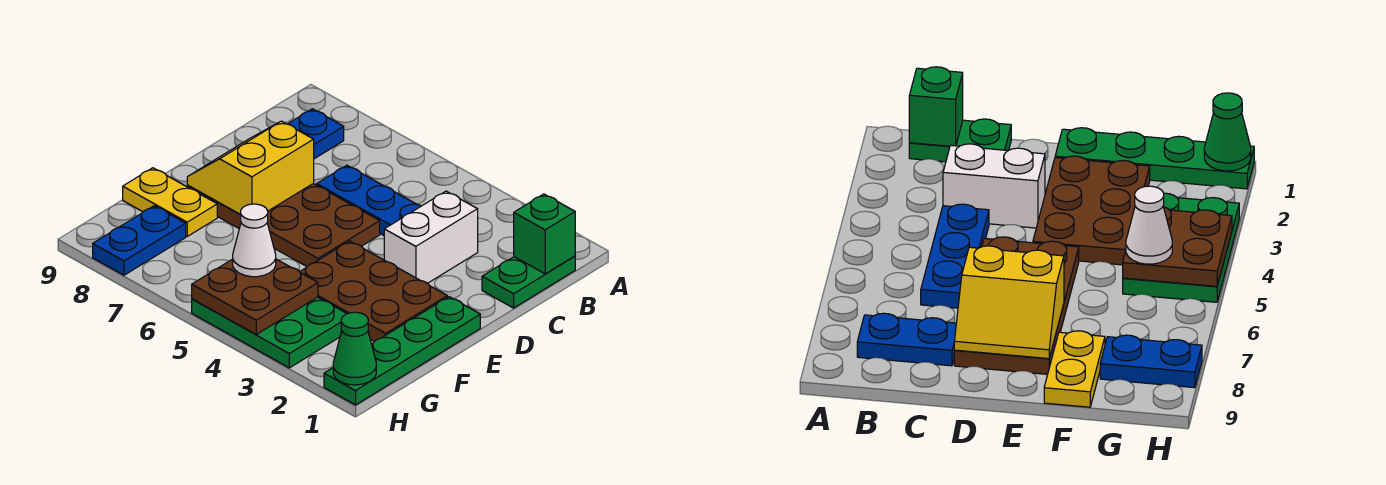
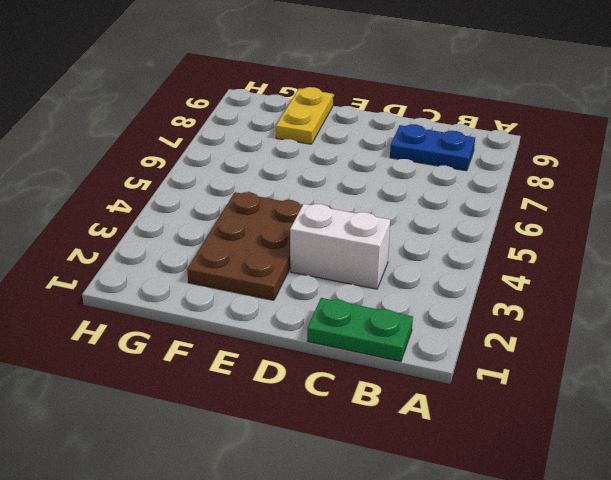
none -> blue 1x3 plate [317,165,421,235]
none -> brown 2x4 plate [187,183,380,266]
none -> green 1x4 plate [324,297,480,405]

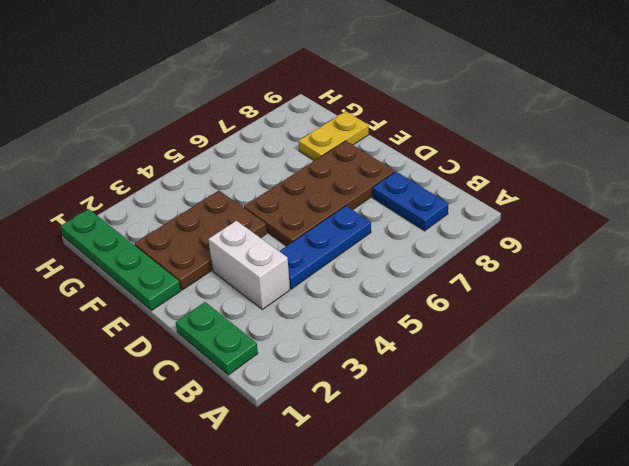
none -> green 2x3 plate [192,297,347,368]
none -> blue 1x2 plate [93,206,186,275]
none -> green 1x1 brick [514,194,575,274]

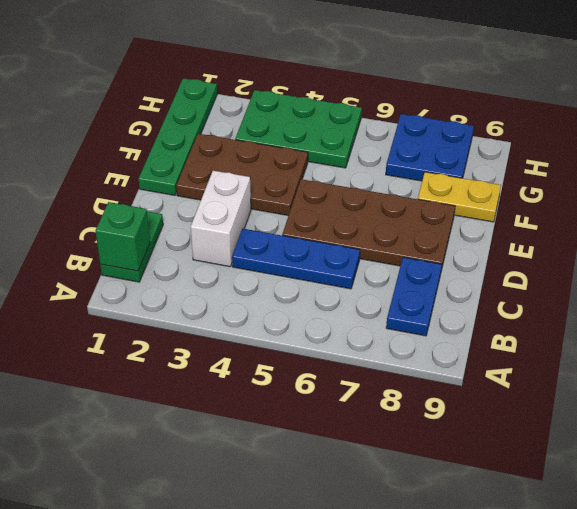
blue 2x2 plate [386,114,474,181] -> blue 1x2 plate [93,206,186,275]
none -> yellow 2x2 slope [187,121,314,215]
none -> brown 2x2 plate [192,259,318,334]
none -> green 1x1 cone [333,312,376,385]

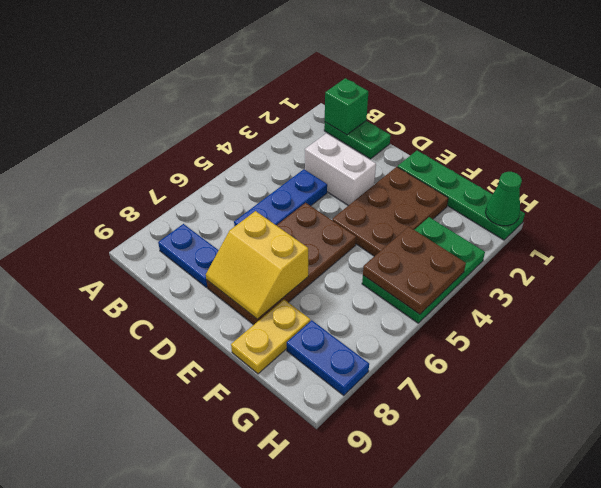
none -> white 1x1 cone [233,204,276,277]

